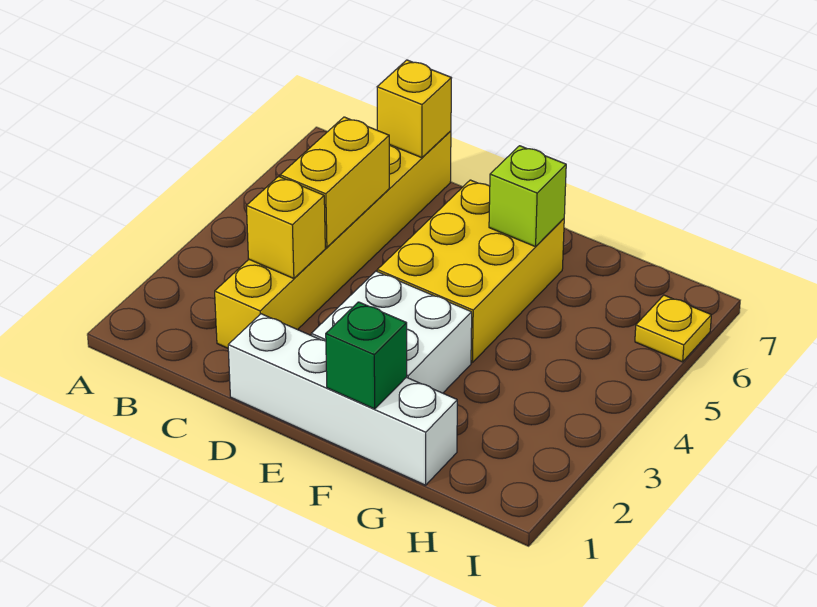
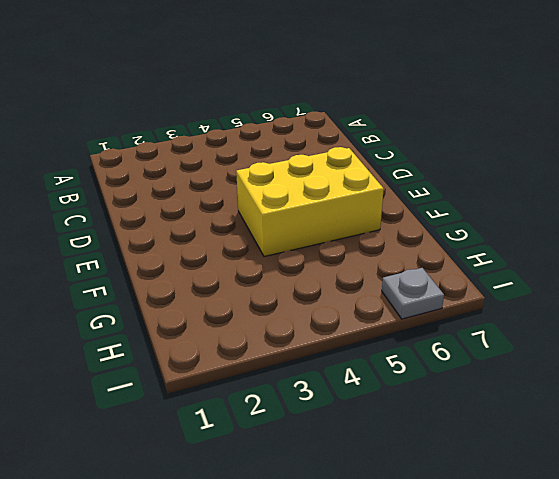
grey 1x1 plate [382,268,444,319] -> yellow 1x1 plate [635,295,711,362]
none -> yellow 1x6 brick [215,131,451,348]
none -> white 1x4 brick [228,314,457,485]

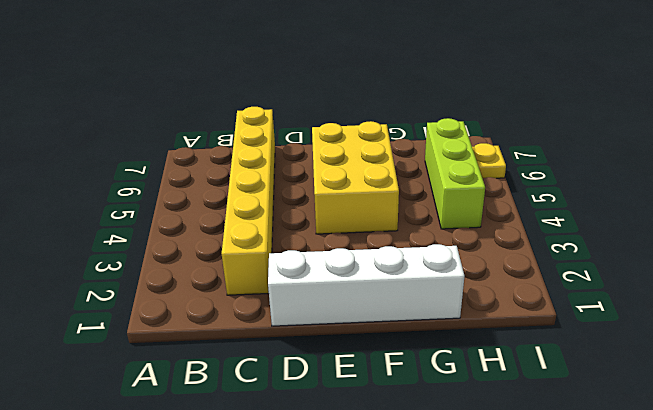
lime 1x3 brick [425,118,485,229] -> none
none -> white 2x2 brick [311,271,472,393]
none -> yellow 1x1 brick [246,176,325,279]

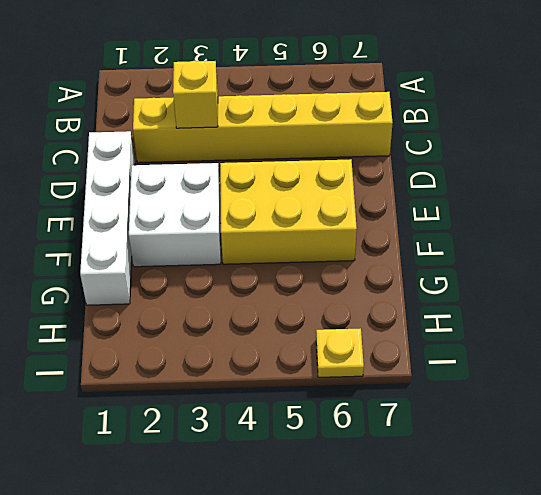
none -> yellow 1x2 brick [280,117,389,247]
none -> yellow 1x1 brick [377,60,451,158]

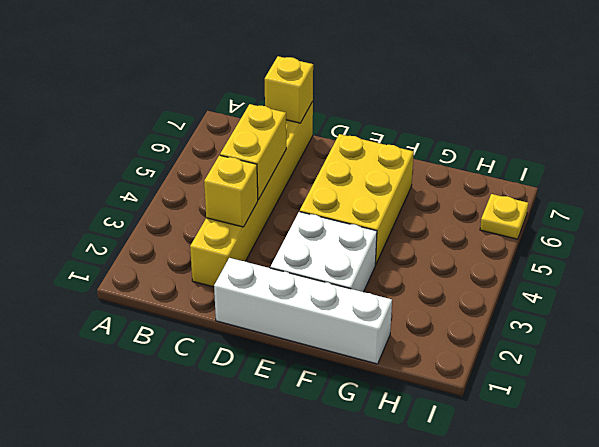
none -> green 1x1 brick [326,302,407,409]
none -> lime 1x1 brick [489,146,566,247]

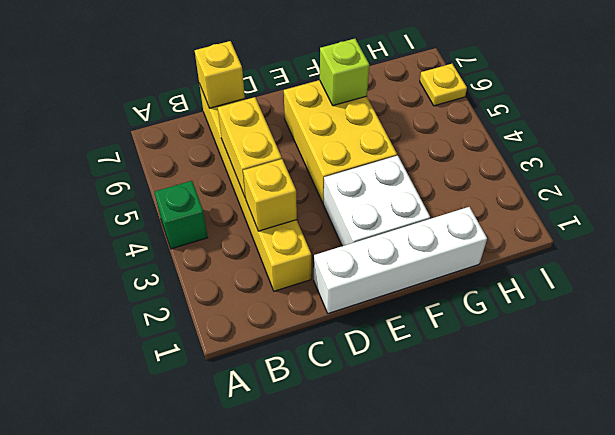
green 1x1 brick [154,181,208,249] -> green 1x1 brick moved to [326,302,407,409]

